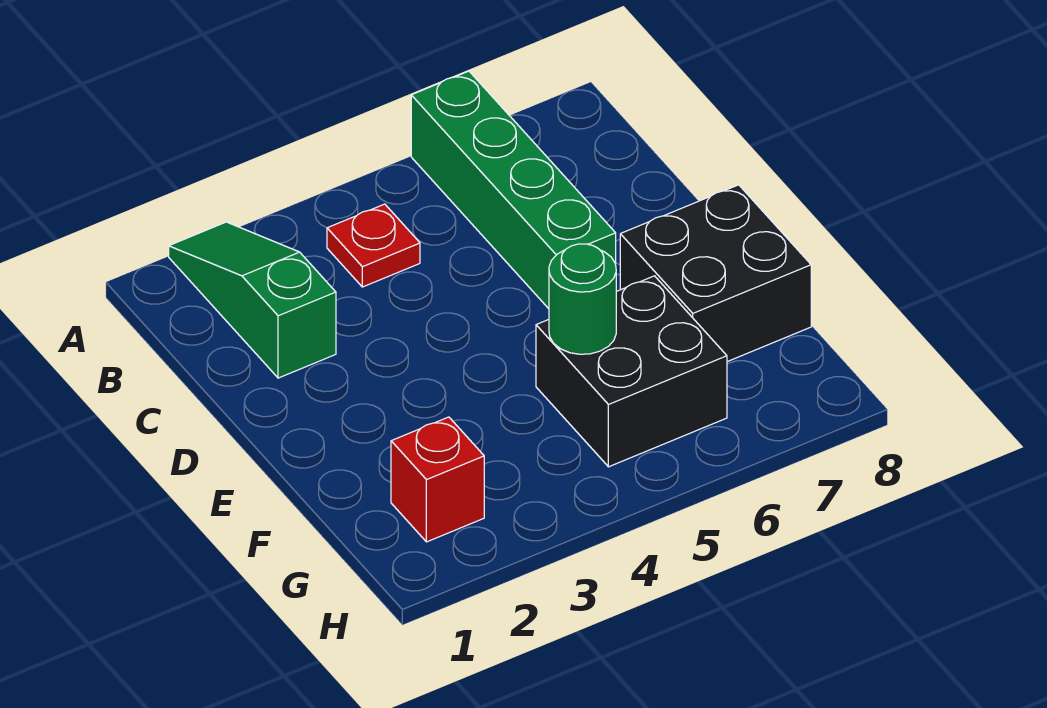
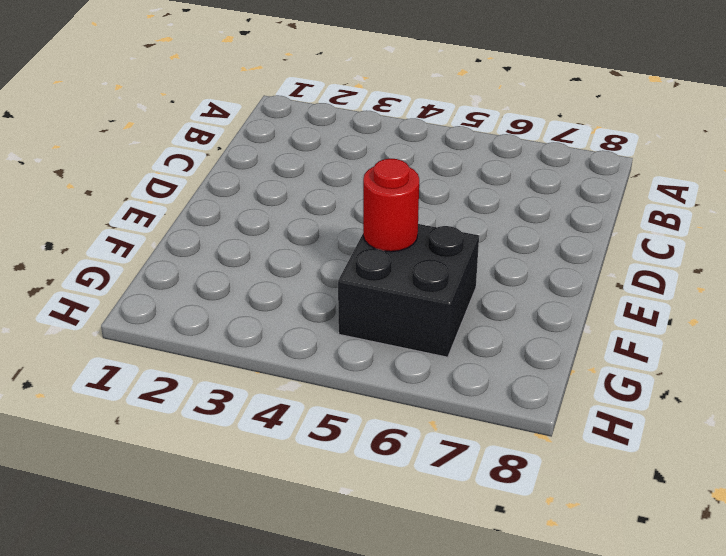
red 1x1 round brick [363,159,419,252] -> green 1x1 round brick [549,244,616,354]
none -> green 1x3 slope [169,222,336,378]
none -> green 1x4 brick [411,71,616,309]

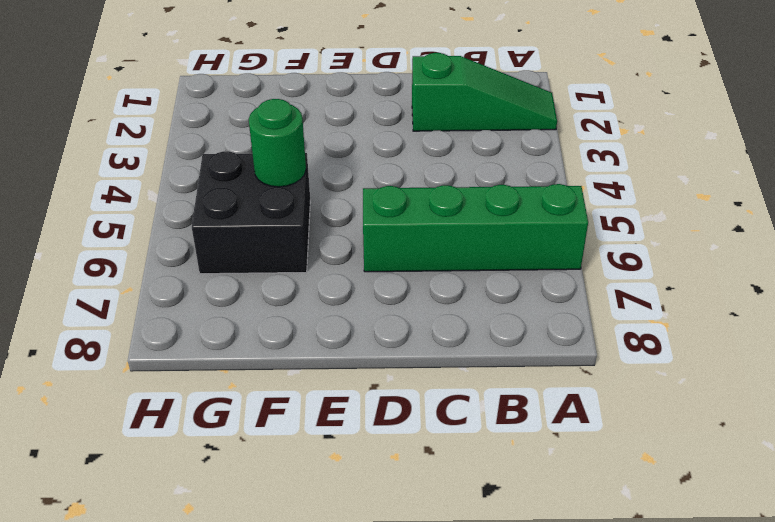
none -> red 1x1 plate [327,204,420,287]
none -> black 2x2 brick [620,185,811,362]

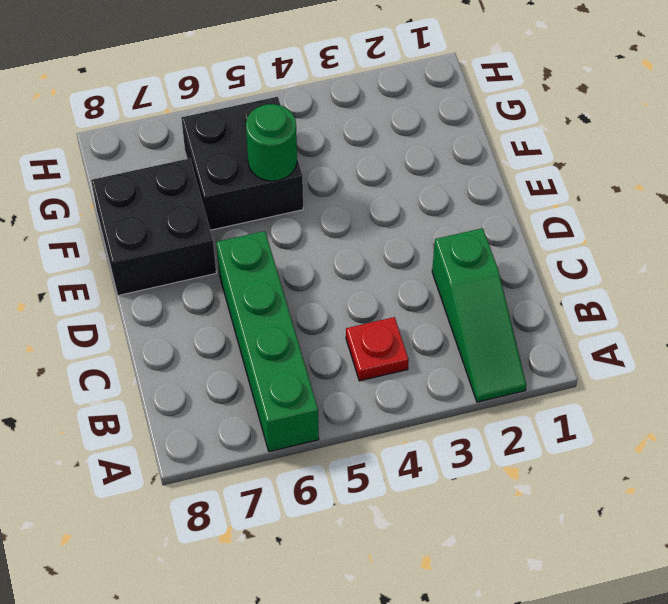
none -> red 1x1 brick [391,417,484,542]

